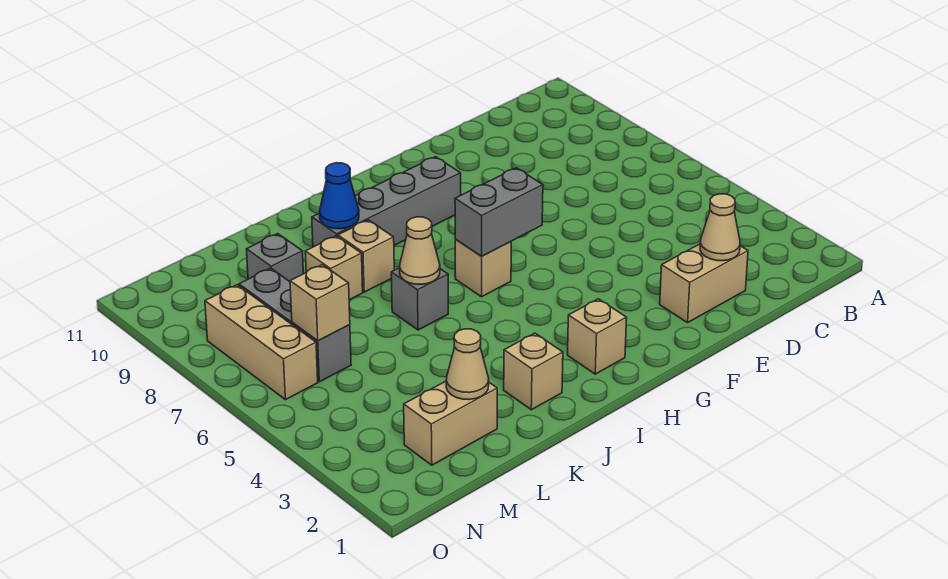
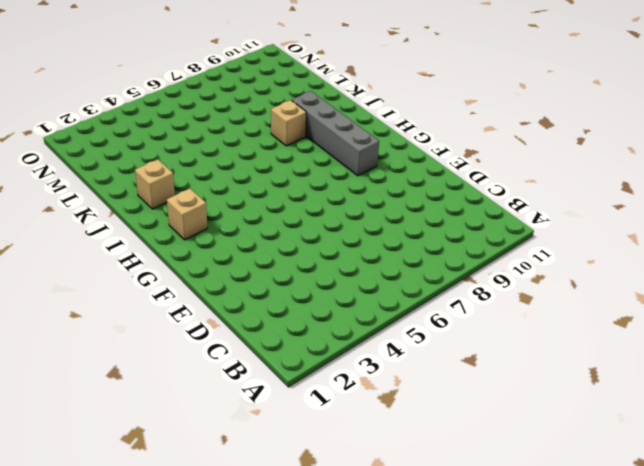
none -> tan 1x2 brick [660,244,748,323]
none -> tan 1x1 brick [455,240,511,297]
none -> grey 1x1 brick [391,268,448,330]

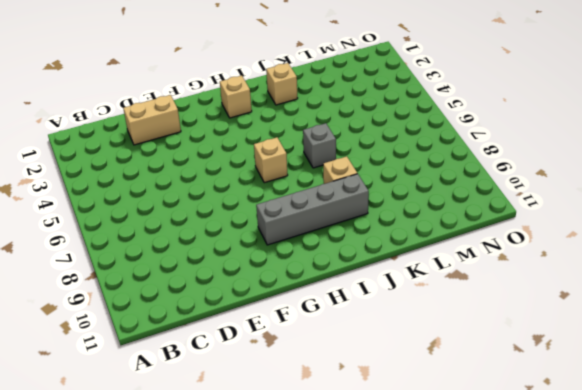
none -> tan 1x1 brick [305,236,363,300]
none -> tan 1x2 brick [404,381,497,465]
none -> grey 1x1 brick [246,234,303,281]

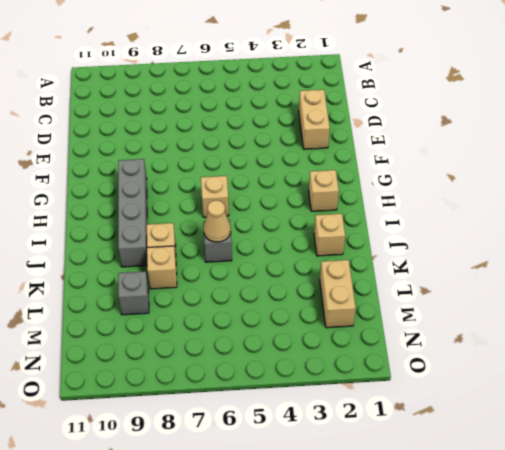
none -> grey 1x3 brick [239,268,351,382]
none -> tan 1x3 brick [205,285,318,400]
none -> tan 1x1 cone [700,194,740,261]

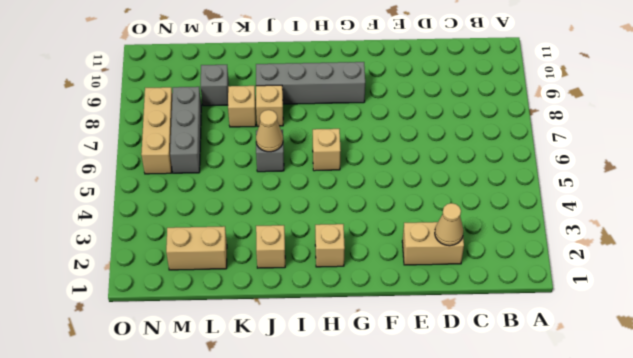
none -> grey 1x2 brick [455,168,543,256]
none -> blue 1x1 cone [320,163,359,229]
none -> tan 1x1 cone [446,329,489,400]

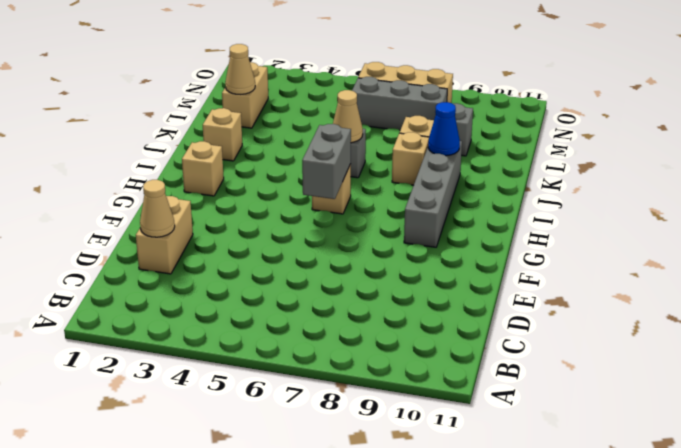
none -> tan 1x1 brick [290,265,350,341]

